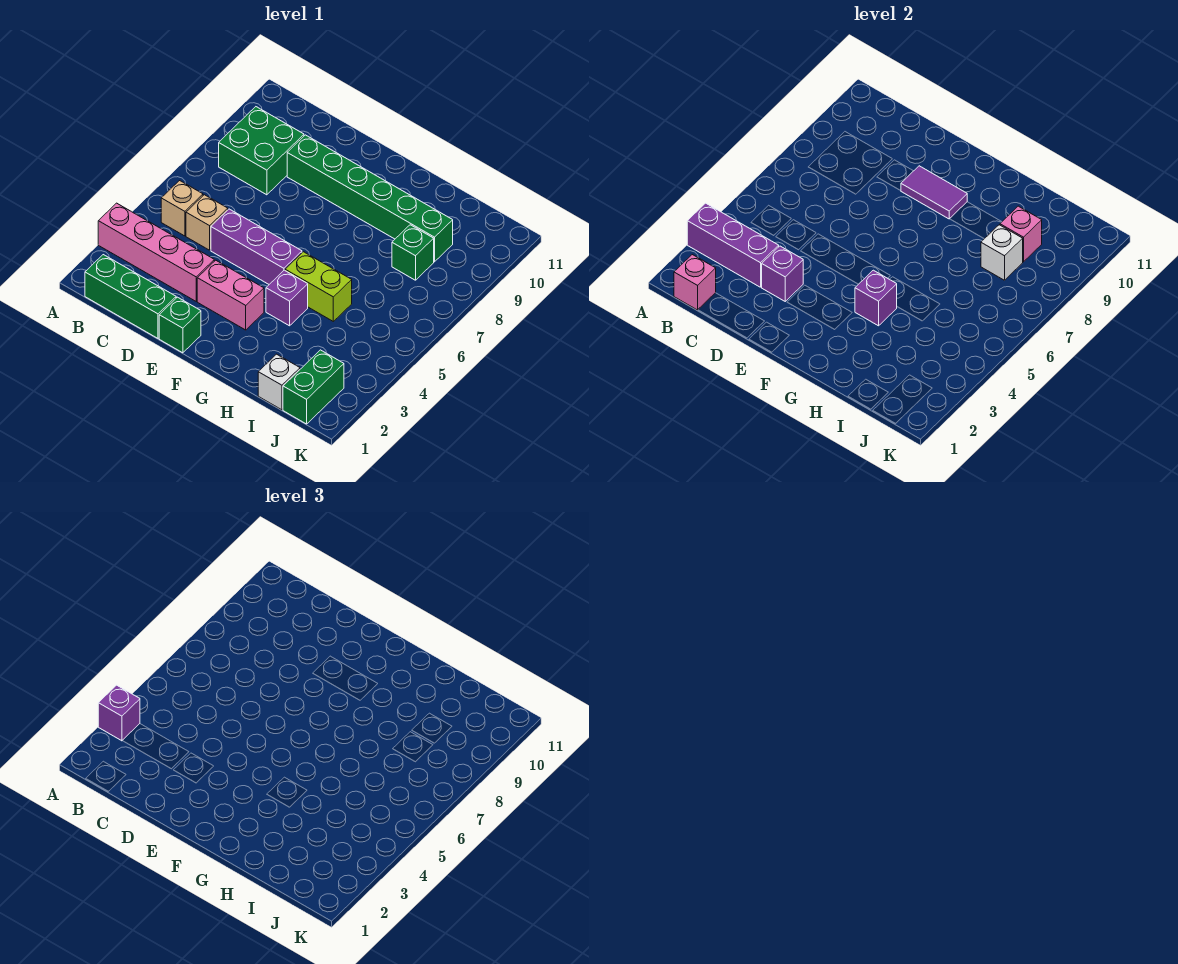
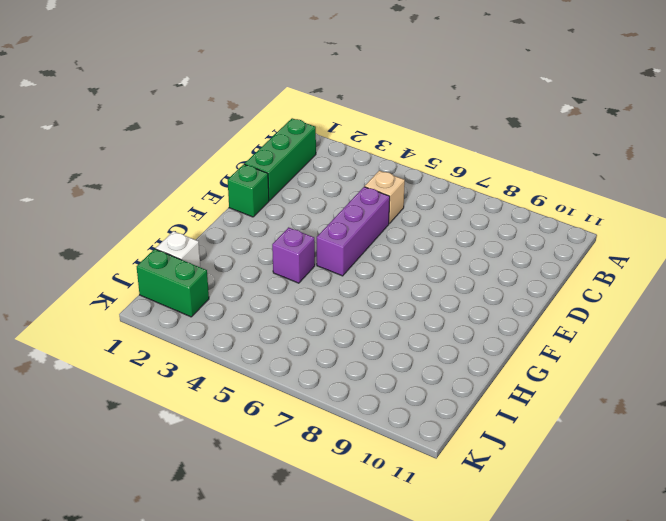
none -> pink 1x4 brick [98,203,214,301]
none -> tan 1x1 brick [161,181,203,236]
none -> green 2x2 brick [219,107,304,195]

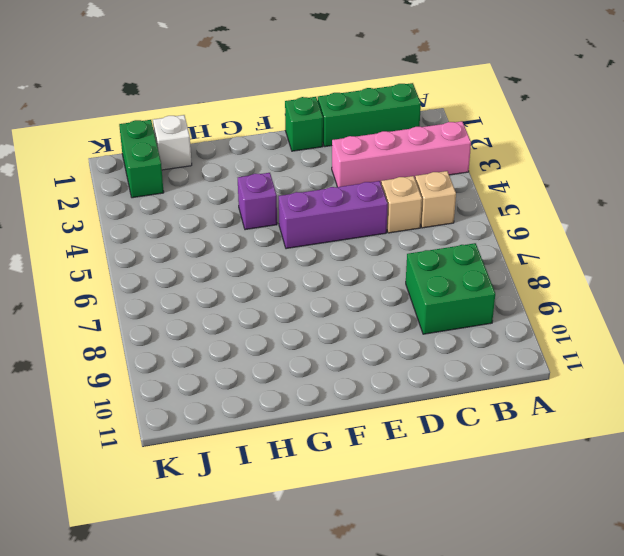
none -> green 1x6 brick [287,135,453,262]
none -> pink 1x2 brick [197,260,264,330]
none -> lime 1x2 brick [285,252,352,321]

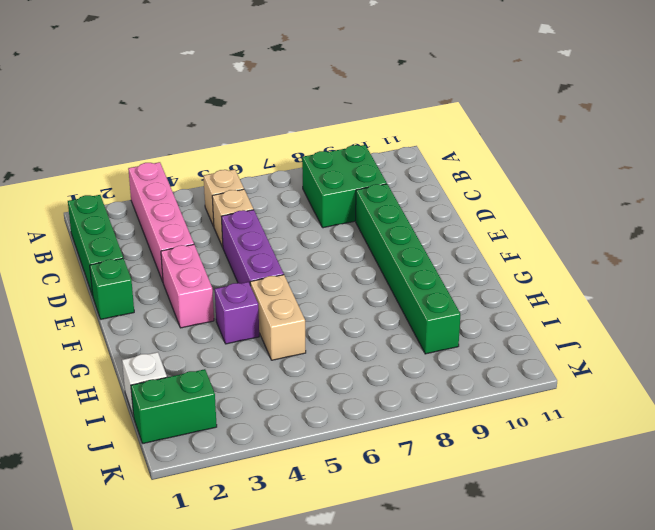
tan 1x2 brick [250,275,306,360] -> lime 1x2 brick [285,252,352,321]
none -> green 1x1 brick [392,225,434,280]
none -> purple 1x3 brick [687,203,779,287]
none -> pink 1x1 brick [674,255,716,310]

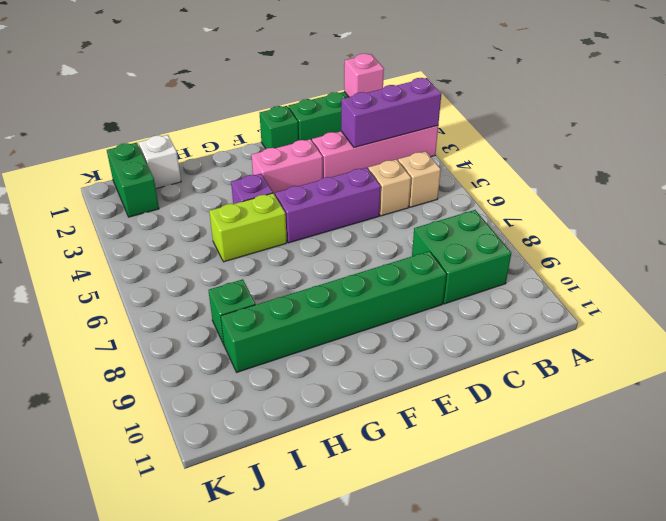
none -> purple 1x1 brick [761,246,803,301]
none -> purple 1x2 tile [901,166,967,219]
none -> purple 1x1 brick [855,270,897,326]

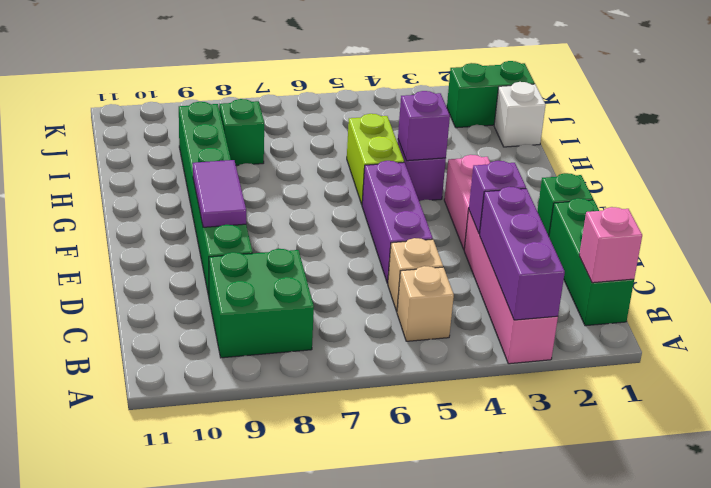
none -> white 1x1 brick [981,225,1023,280]
none -> pink 1x1 brick [1000,206,1042,262]
none -> purple 1x1 brick [98,685,140,741]

